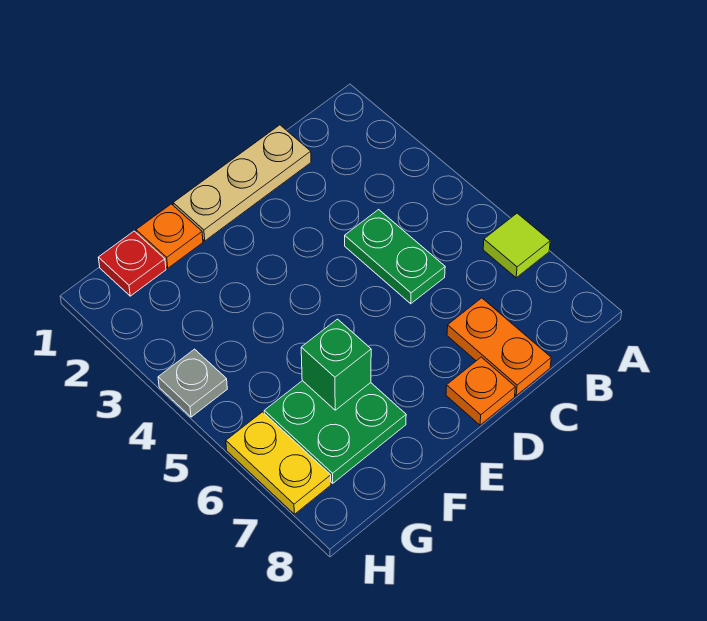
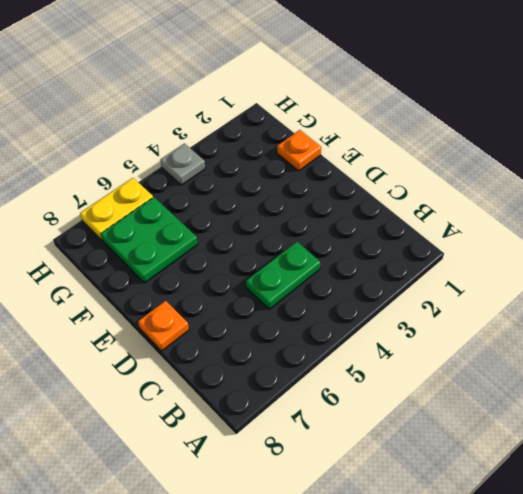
none -> lime 1x1 tile [483,213,550,278]
none -> tan 1x3 plate [173,125,311,241]

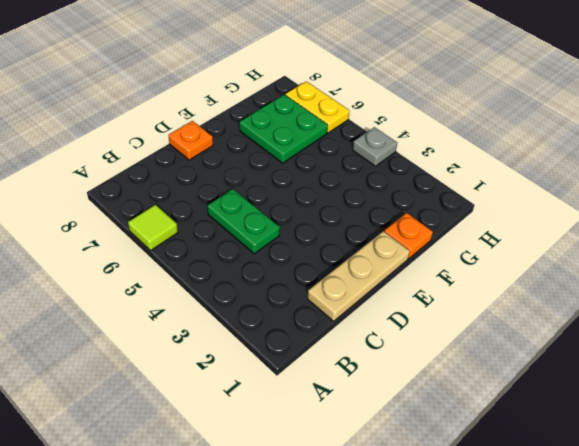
none -> orange 1x2 plate [447,298,551,396]
none -> red 1x1 plate [98,231,166,296]

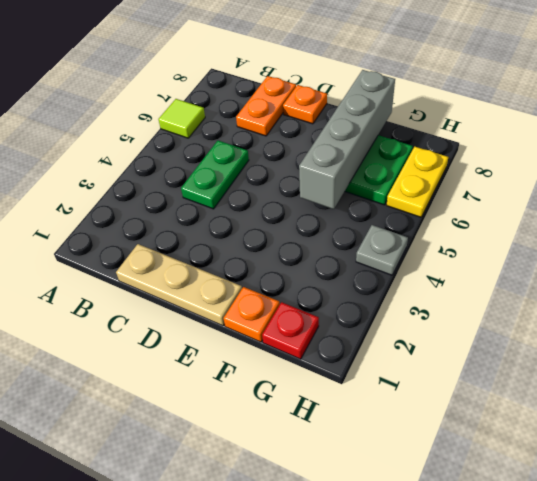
grey 1x4 brick [299,70,395,209] -> green 1x1 brick [301,319,371,410]

